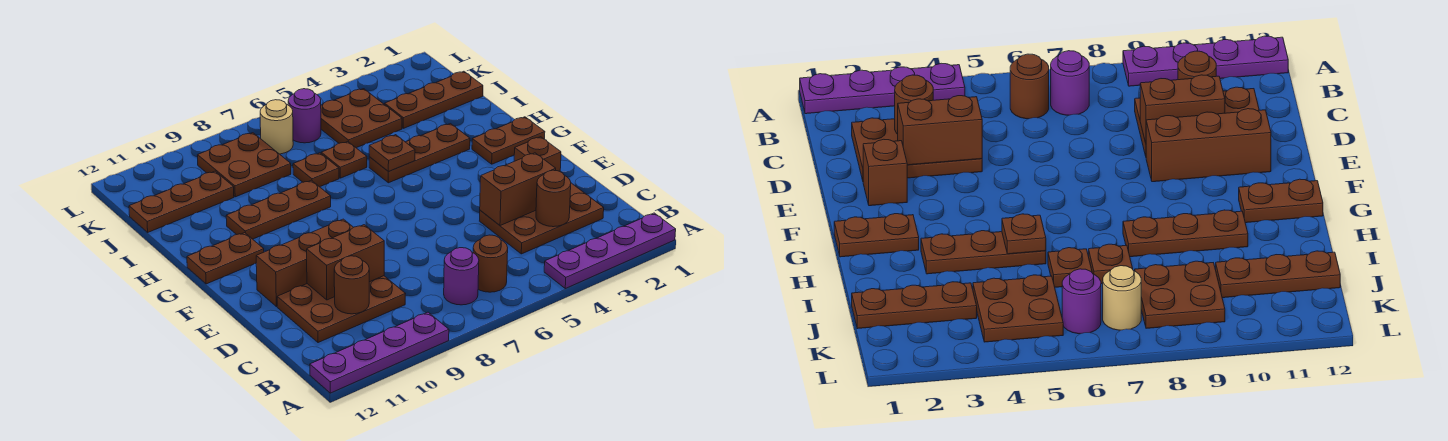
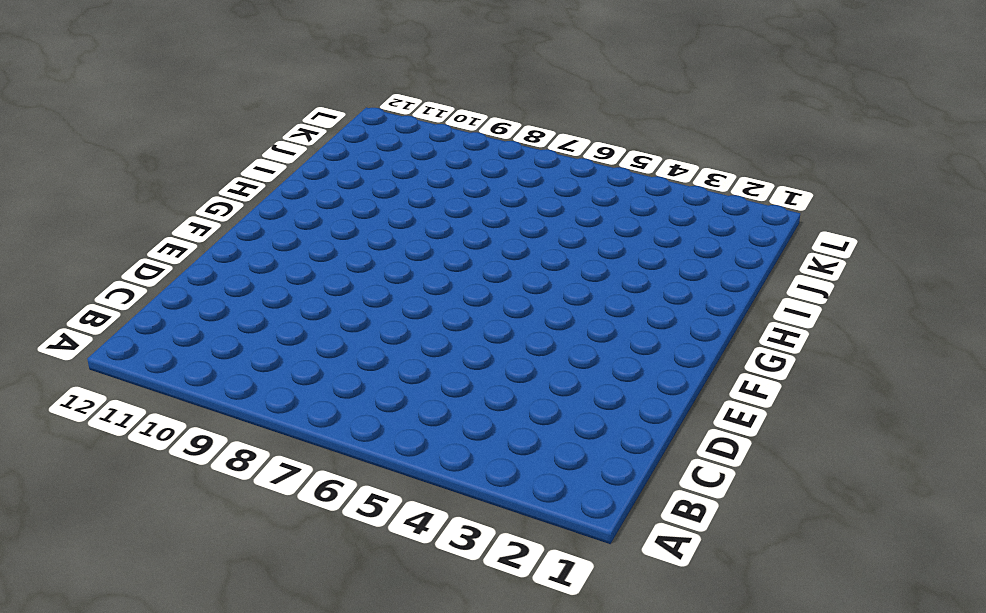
none -> purple 1x4 plate [544,213,676,289]
none -> purple 1x4 plate [310,312,449,393]
none -> brown 1x1 round brick [473,235,508,292]

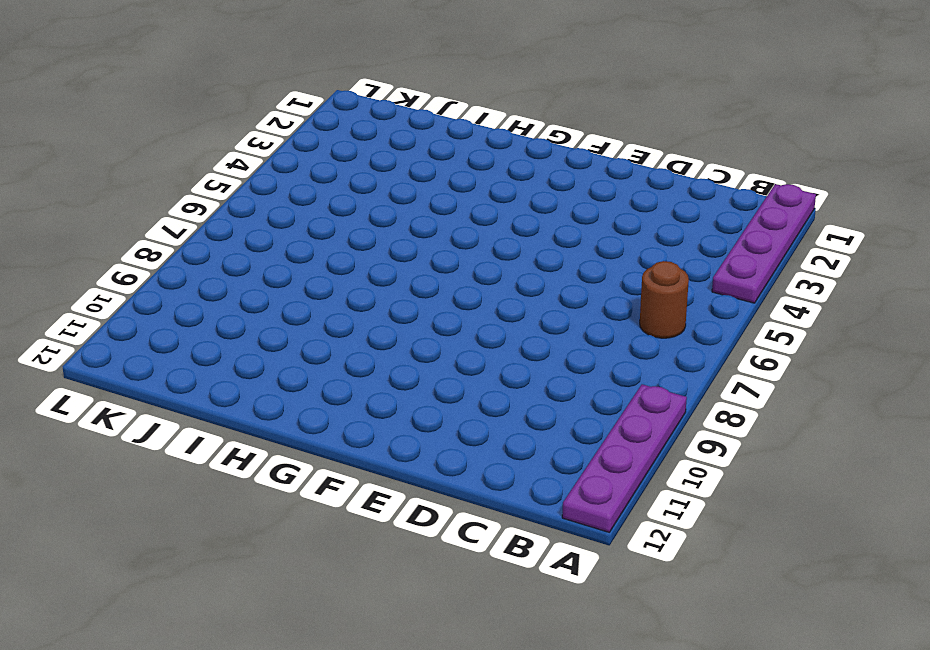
none -> purple 1x1 round brick [444,248,479,305]
none -> brown 2x3 plate [480,183,604,254]
none -> brown 2x3 plate [277,276,405,343]

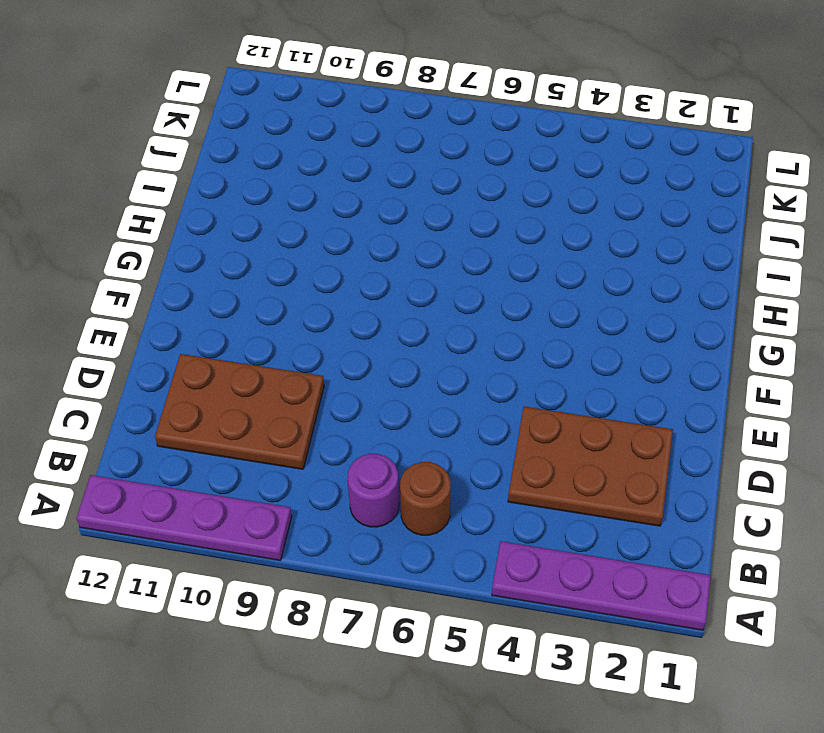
none -> brown 1x1 brick [514,137,561,171]
none -> brown 1x3 brick [256,219,353,307]
none -> brown 1x2 plate [472,117,545,164]

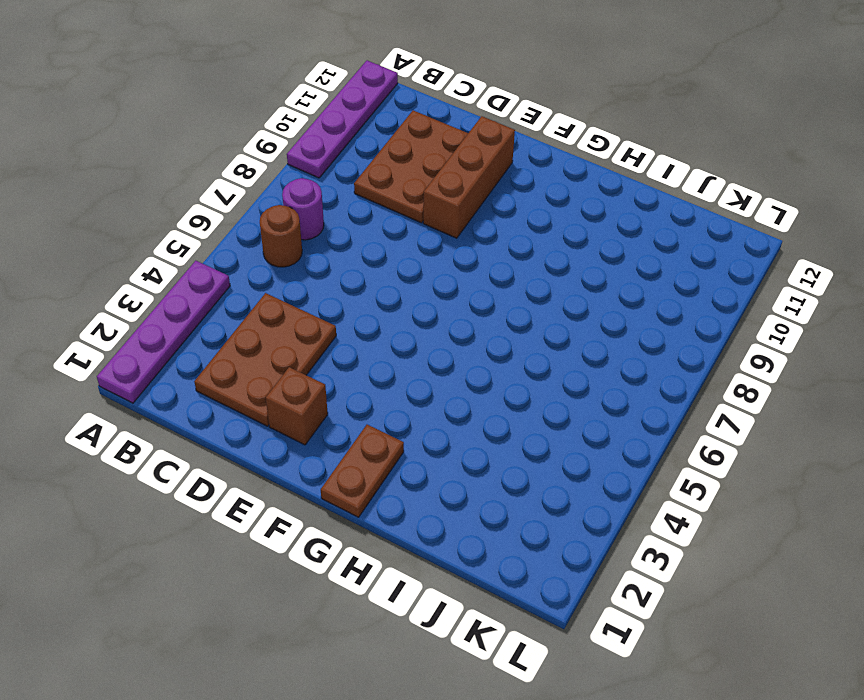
none -> brown 1x2 plate [187,233,264,284]
none -> brown 1x3 plate [369,124,470,183]
none -> brown 1x3 plate [226,180,331,239]

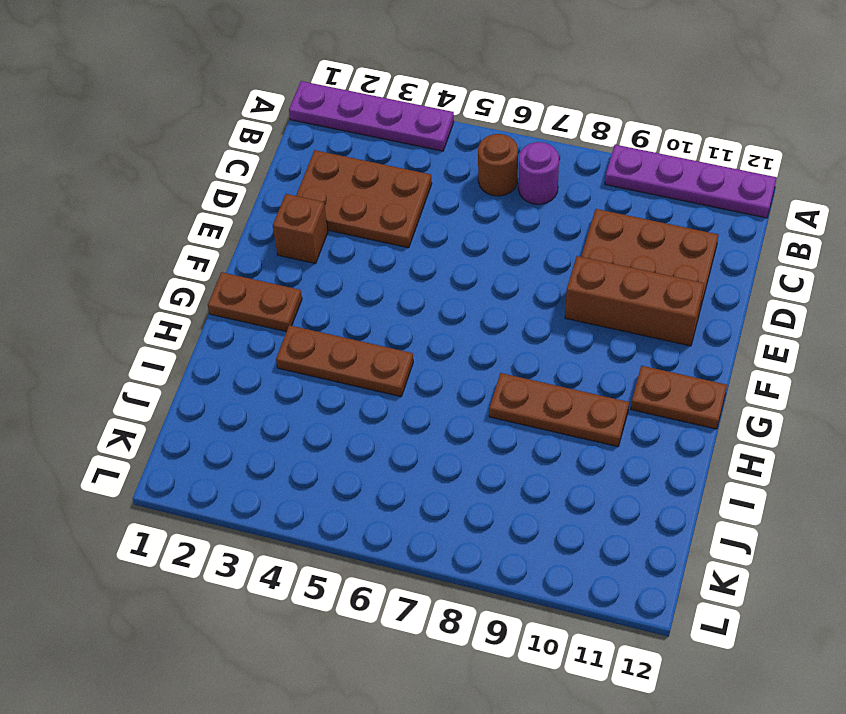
none -> brown 1x1 plate [321,142,367,178]
none -> brown 1x1 plate [293,153,339,187]
none -> brown 1x3 plate [385,71,483,128]

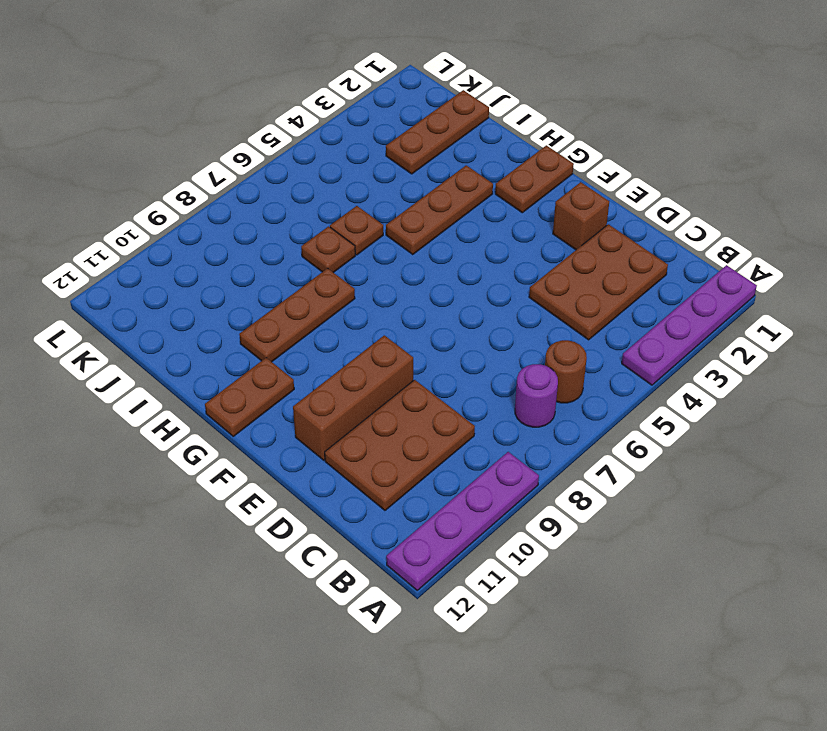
none -> brown 2x2 plate [321,89,402,148]
none -> brown 2x2 plate [198,133,291,197]
none -> brown 1x3 plate [129,171,234,232]

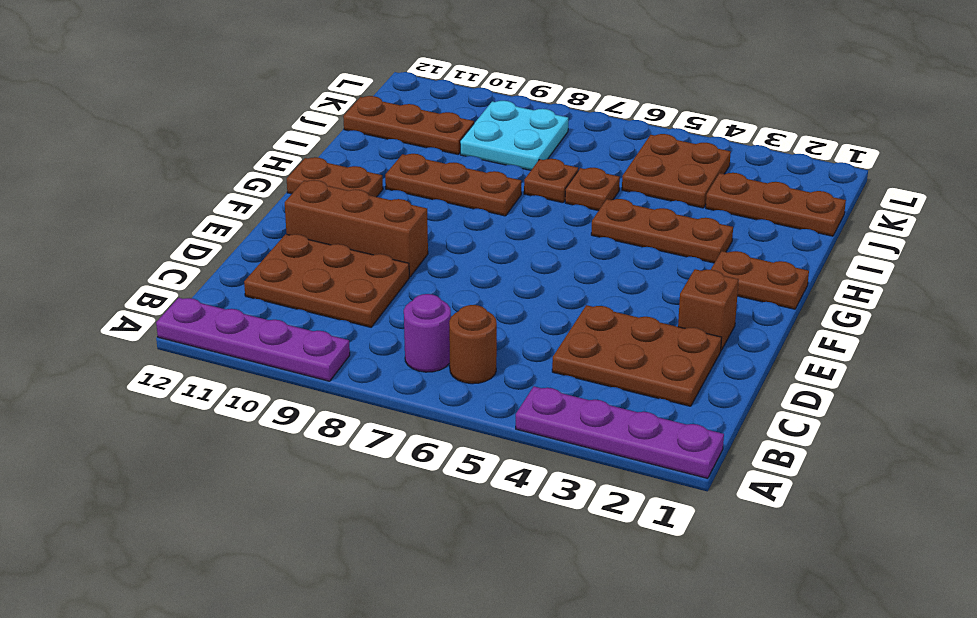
cyan 2x2 plate [460,101,568,170] -> brown 2x2 plate [198,133,291,197]
none -> purple 1x1 round brick [288,89,321,143]
none -> tan 1x1 round brick [260,100,293,154]
none -> brown 1x1 round brick [536,170,571,227]

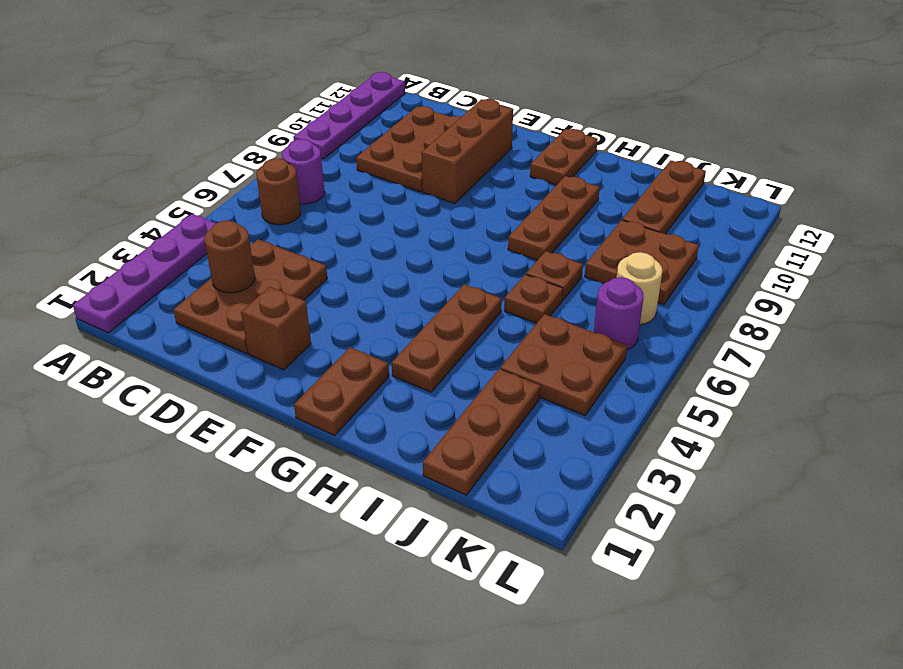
none -> brown 1x1 round brick [334,256,369,314]
none -> brown 1x2 brick [480,153,556,226]
none -> brown 1x2 brick [307,225,384,300]

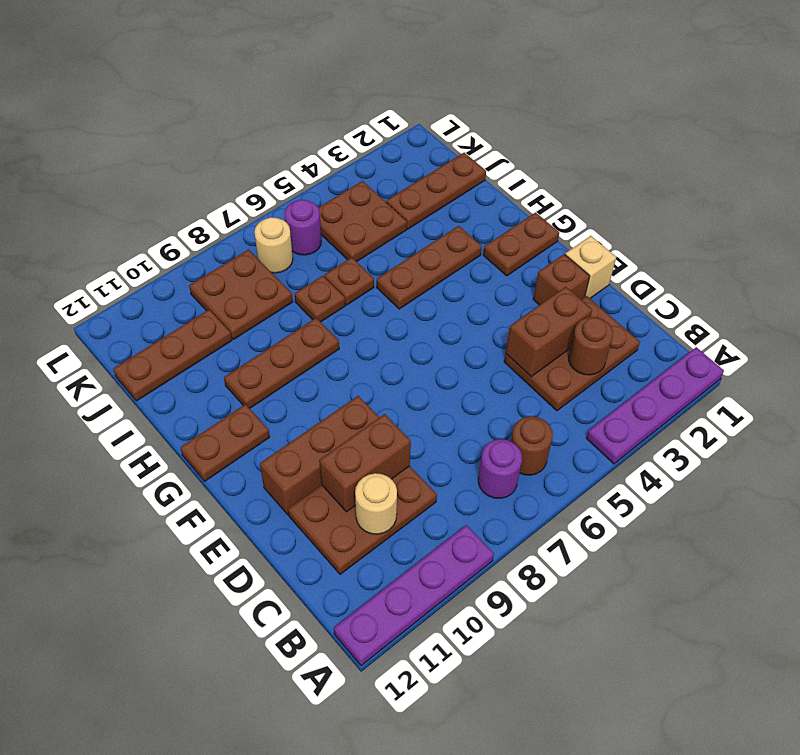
tan 1x1 round brick [355,473,397,534] -> brown 1x1 round brick [334,256,369,314]
tan 1x1 brick [565,236,616,298] -> none
none -> brown 1x1 plate [369,135,415,172]

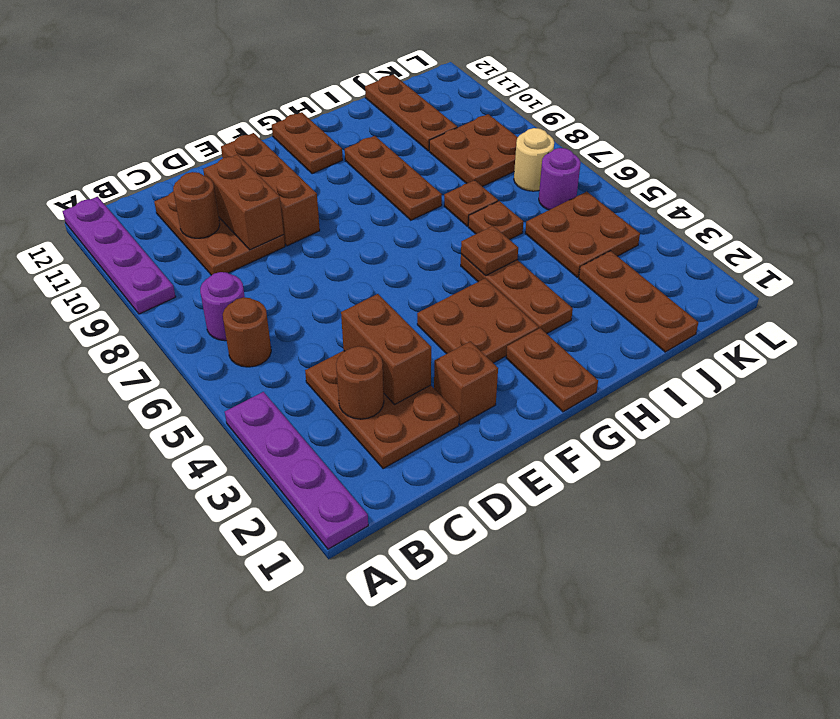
brown 2x2 plate [417,278,539,363] -> none

